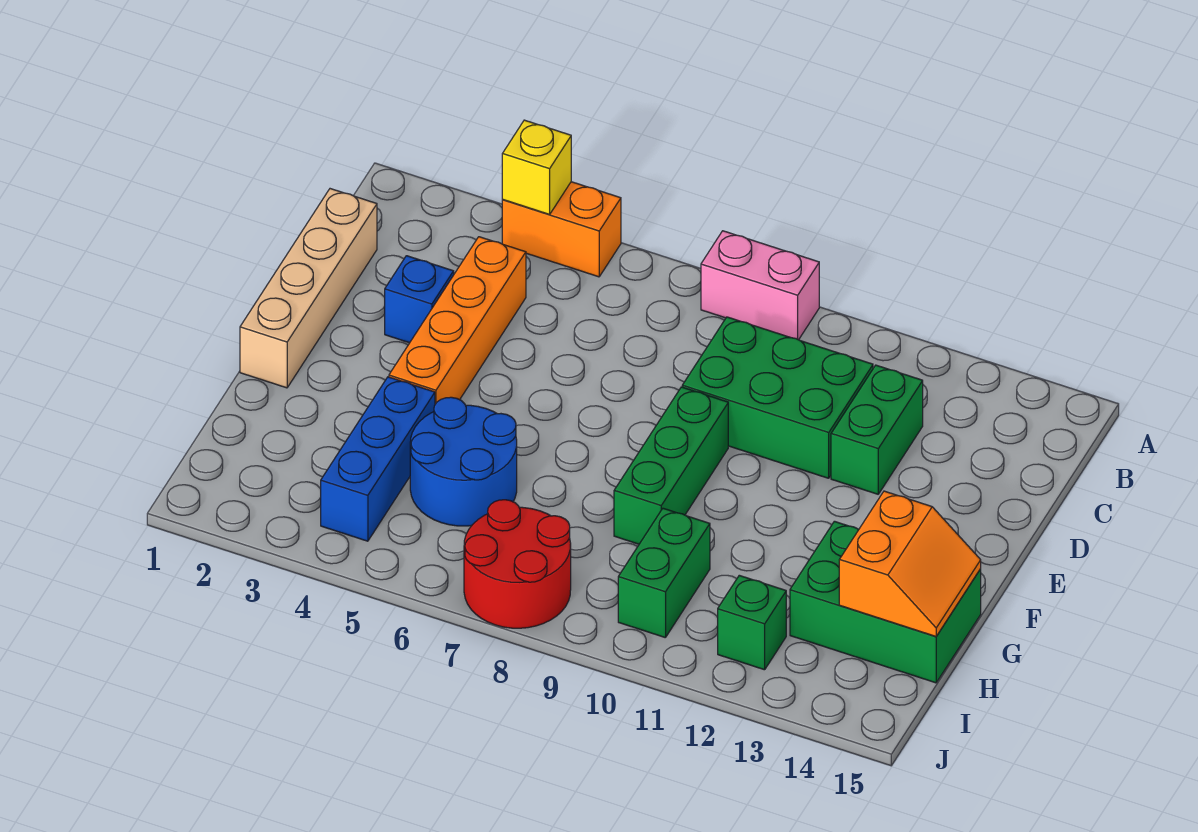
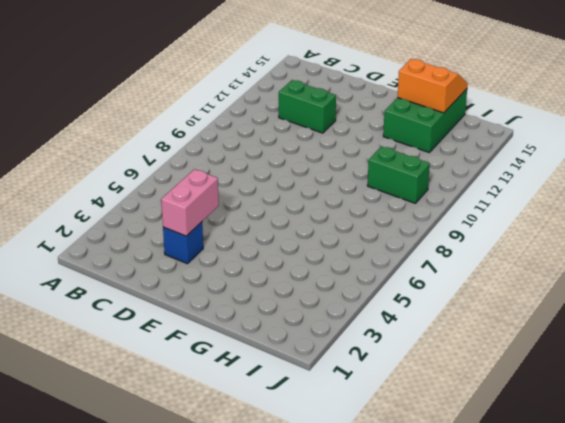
pink 1x2 brick [161,169,219,236] -> pink 1x2 brick moved to [701,231,819,340]
none -> orange 1x2 brick [502,182,621,277]
none -> tan 1x4 brick [240,189,377,388]
none -> orange 1x4 brick [389,237,526,404]

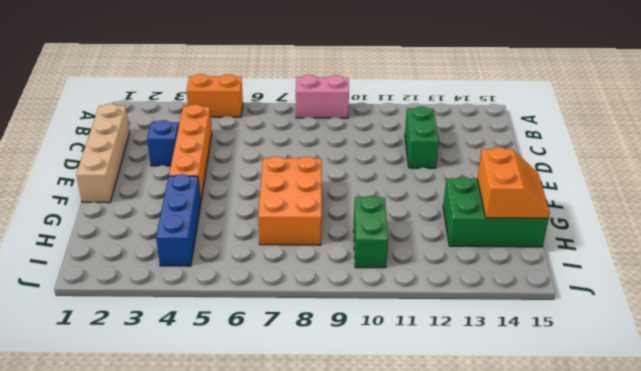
orange 2x3 brick [258,156,322,245] -> none
none -> green 2x3 brick [682,317,873,478]
none -> green 1x3 brick [614,387,728,544]
none -> blue 2x2 round brick [410,397,517,526]

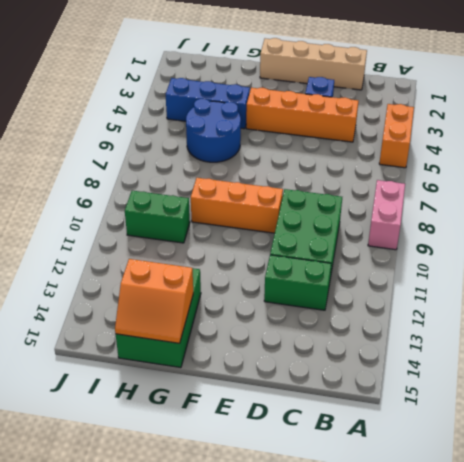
orange 1x3 brick [191,178,283,233] -> green 1x3 brick [614,387,728,544]
none -> red 2x2 round brick [464,500,571,628]
none -> green 1x1 brick [718,575,786,670]
none -> yellow 1x1 brick [502,120,571,214]

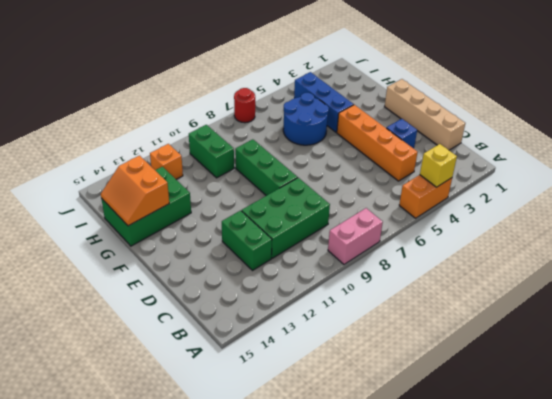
orange 1x1 brick [150,144,183,179] -> green 1x1 brick [718,575,786,670]
red 1x1 round brick [234,88,255,123] -> red 2x2 round brick [464,500,571,628]

